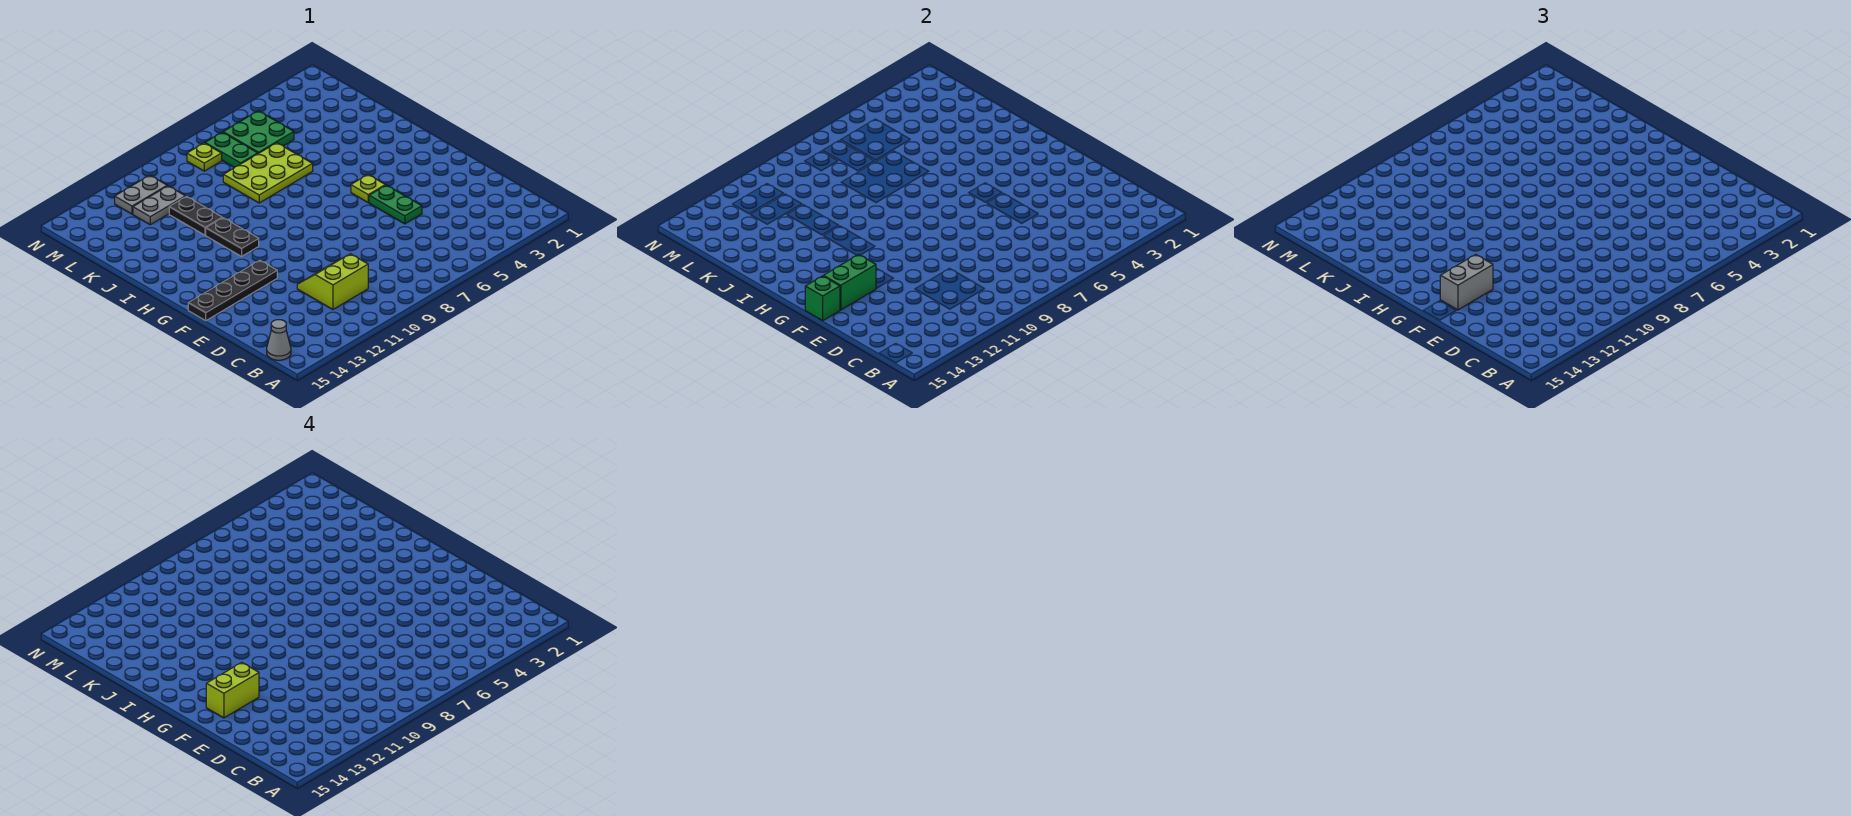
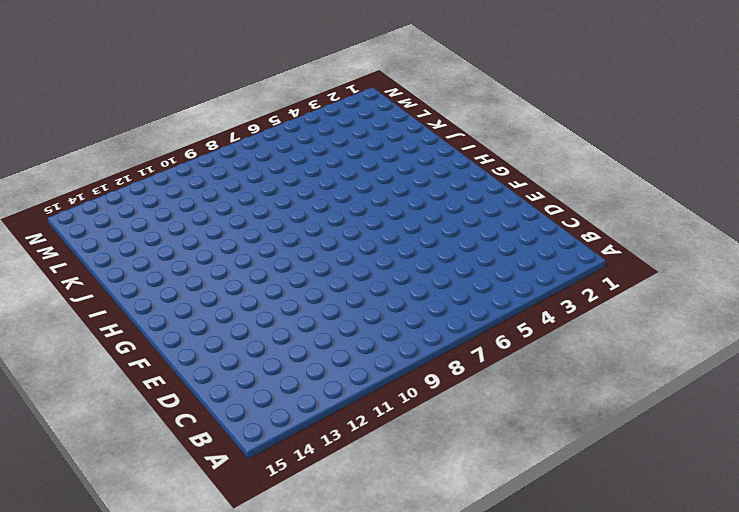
none -> grey 1x1 cone [267,320,291,360]
none -> lime 2x2 slope [297,254,368,310]
none -> green 1x2 plate [369,185,422,224]

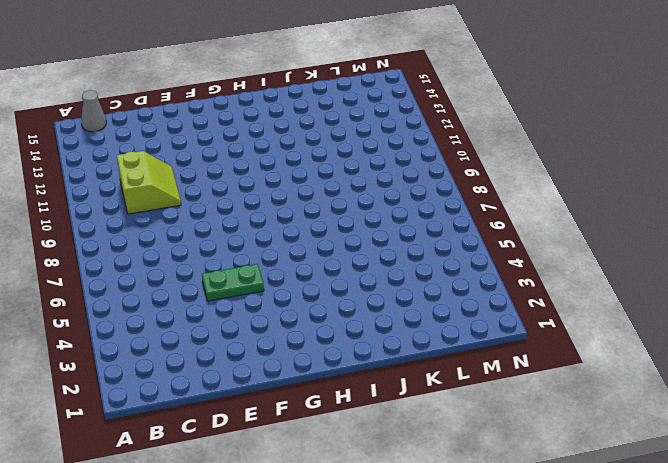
none -> black 1x4 plate [188,260,277,321]
none -> lime 1x1 plate [351,175,385,202]
none -> black 1x2 plate [206,218,259,256]

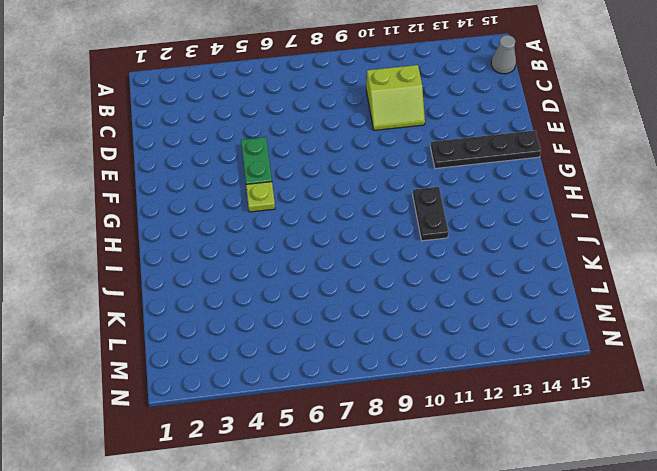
none -> lime 2x3 plate [223,143,313,203]
none -> black 1x2 plate [169,197,222,235]
none -> green 2x2 plate [223,111,294,154]

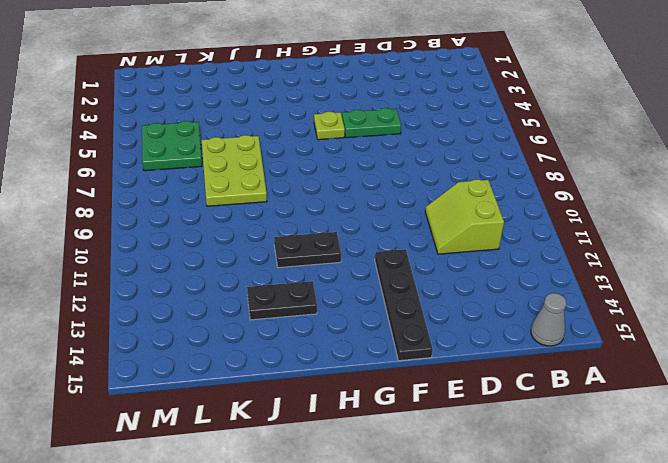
black 1x2 plate [247,281,317,320] -> black 1x2 plate moved to [169,197,222,235]
none -> green 1x2 plate [205,132,258,168]
none -> grey 1x2 plate [133,186,186,225]
none -> lime 1x1 plate [187,143,222,171]

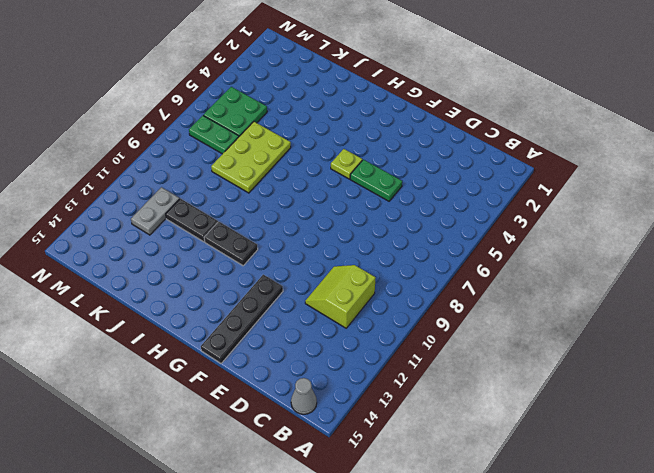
none -> lime 1x1 plate [187,143,222,171]
none -> grey 1x2 plate [115,175,167,214]
none -> green 1x2 brick [824,254,876,310]

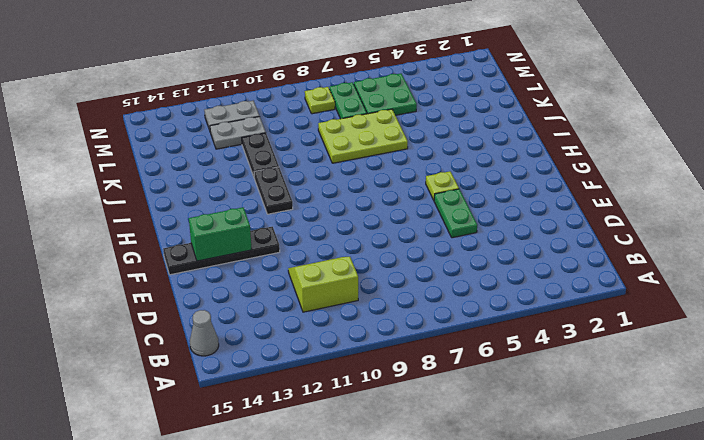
none -> green 1x1 brick [805,276,840,321]
none -> grey 1x2 brick [1440,254,1493,310]
none -> lime 1x2 brick [206,662,259,718]

